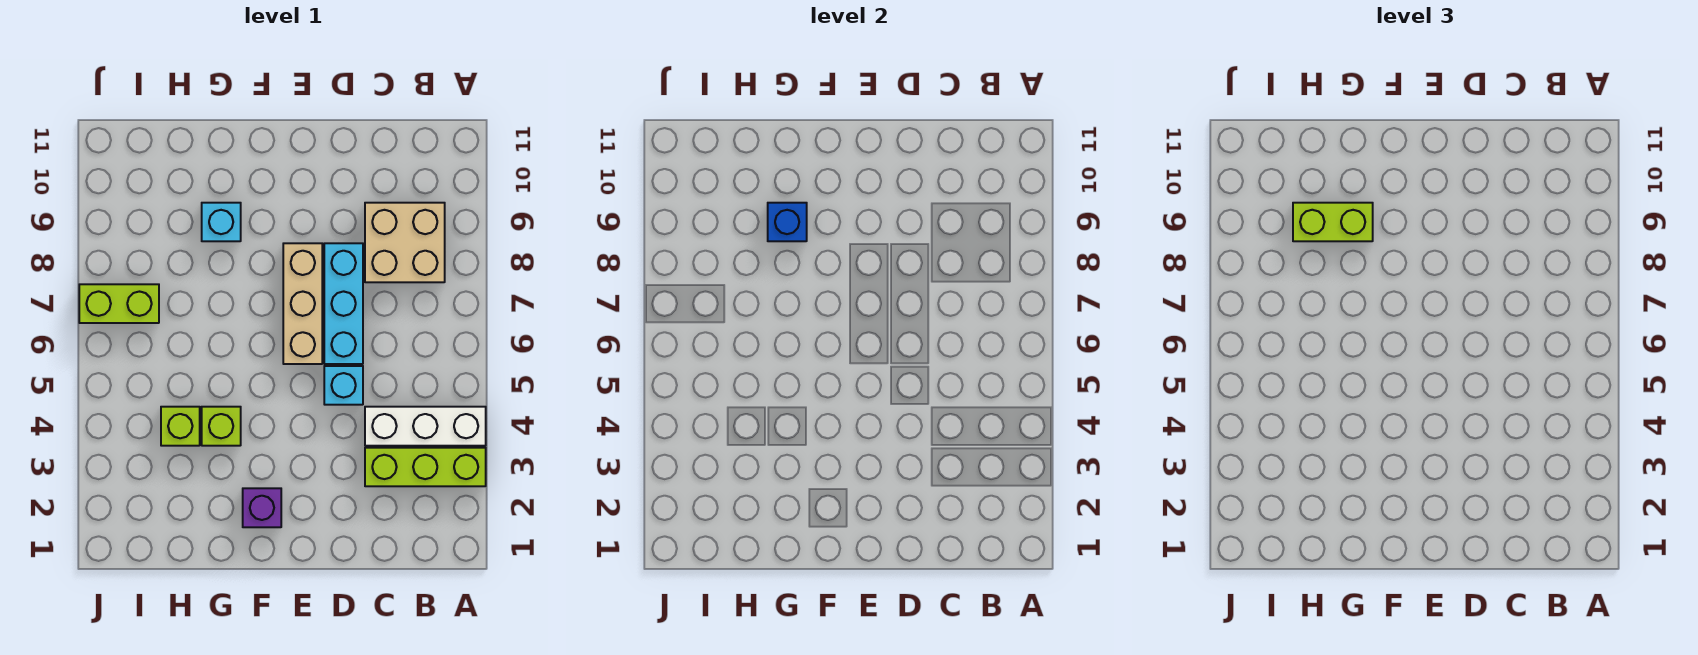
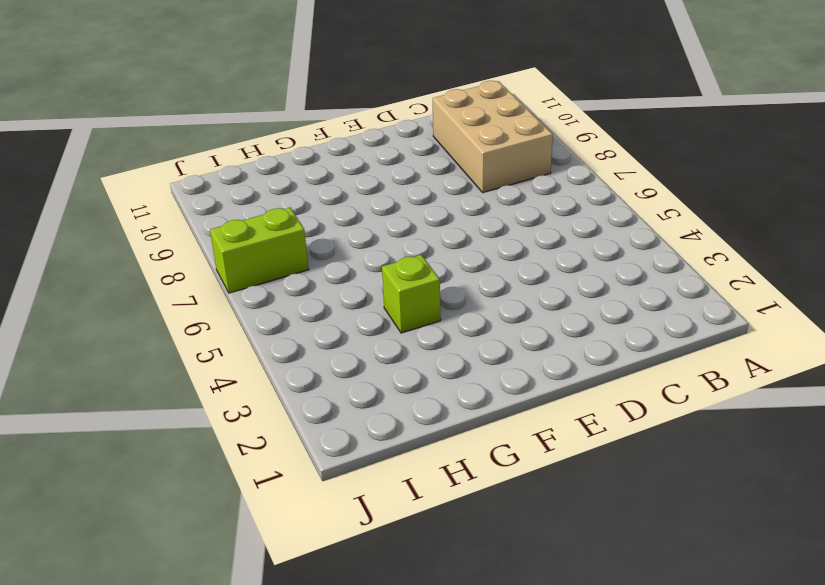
tan 2x3 brick [433,81,553,193] -> tan 2x2 brick [365,203,445,282]
none -> lime 1x3 brick [365,448,486,486]
none -> white 1x3 brick [365,407,486,446]
none -> cyan 1x1 brick [324,366,363,405]

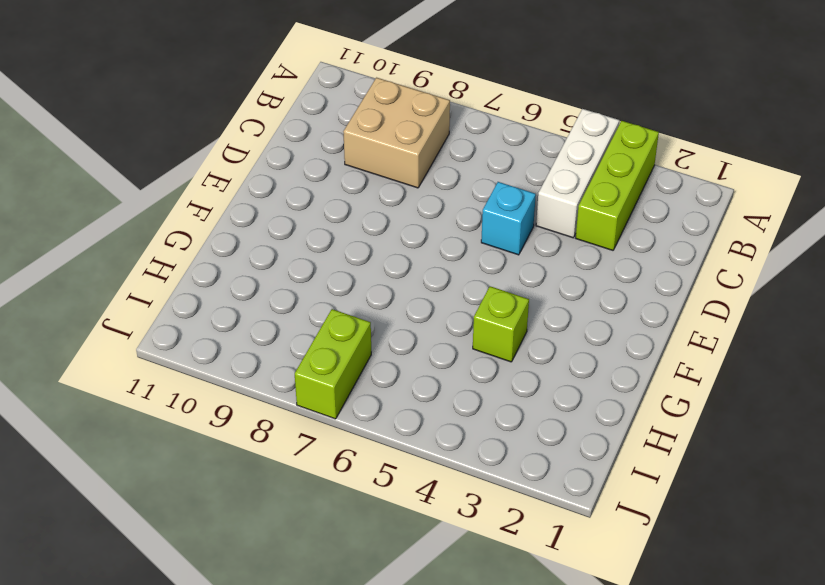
none -> cyan 1x3 brick [324,243,363,364]
none -> tan 1x3 brick [283,243,322,364]
none -> purple 1x1 brick [243,488,281,527]

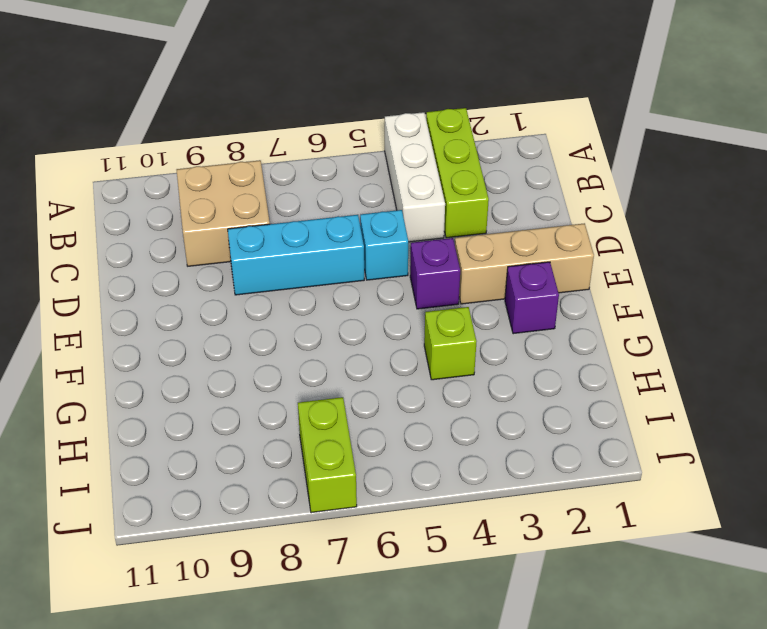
tan 1x3 brick [455,223,594,304] -> tan 1x3 brick moved to [283,243,322,364]
purple 1x1 brick [410,238,460,309] -> none
none -> cyan 1x1 brick [202,203,241,241]
none -> lime 1x1 brick [161,407,200,446]
none -> blue 1x1 brick [768,203,807,241]

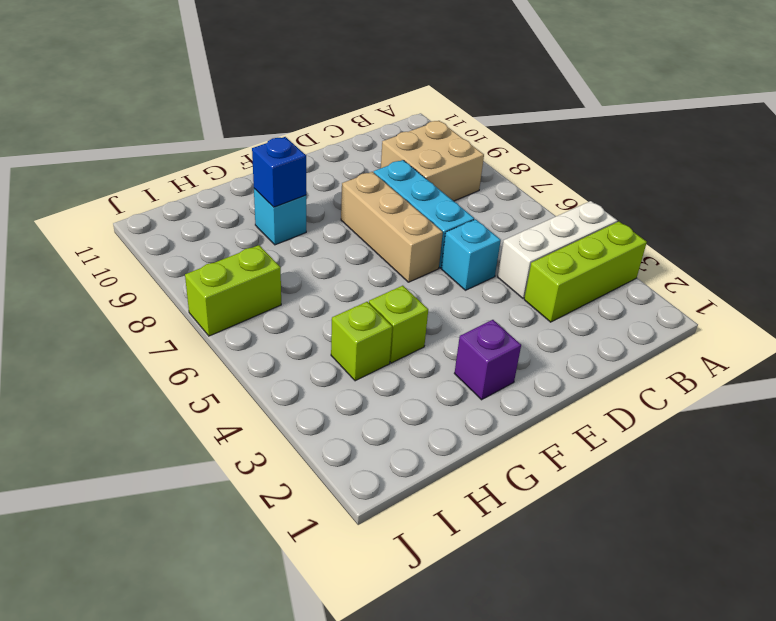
none -> lime 1x2 brick [1293,203,1373,241]

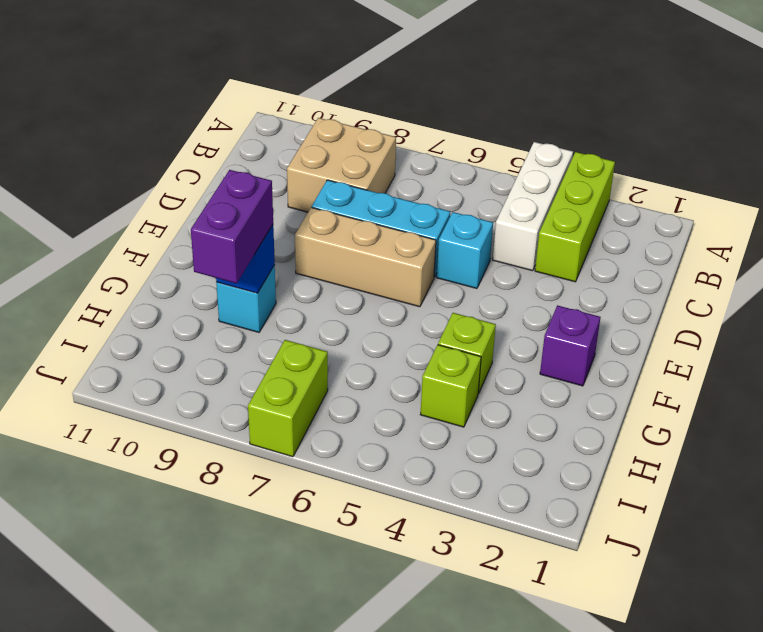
purple 1x2 brick [191,170,273,283] -> lime 1x2 brick [1293,203,1373,241]

